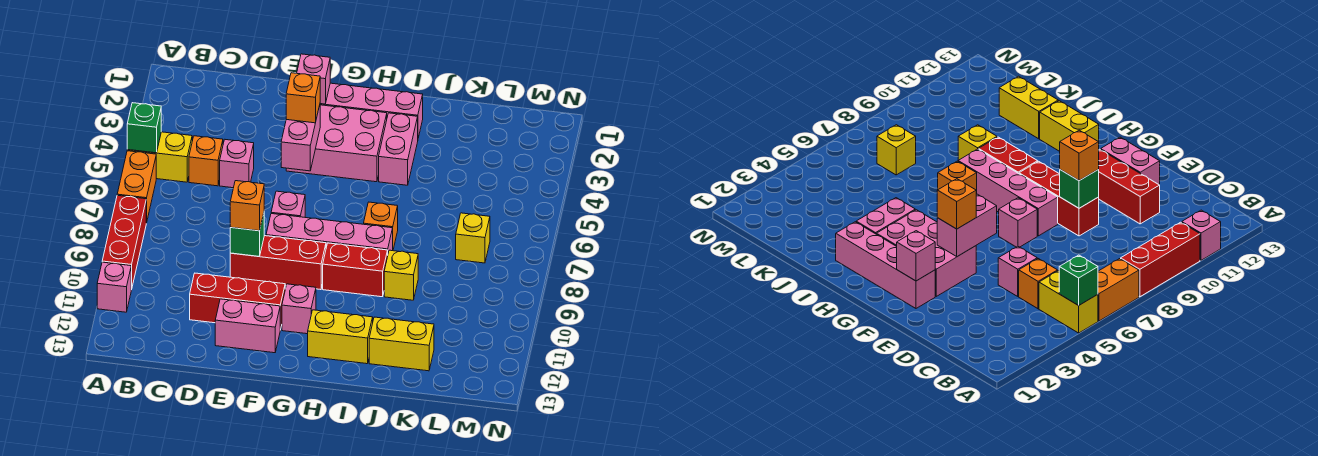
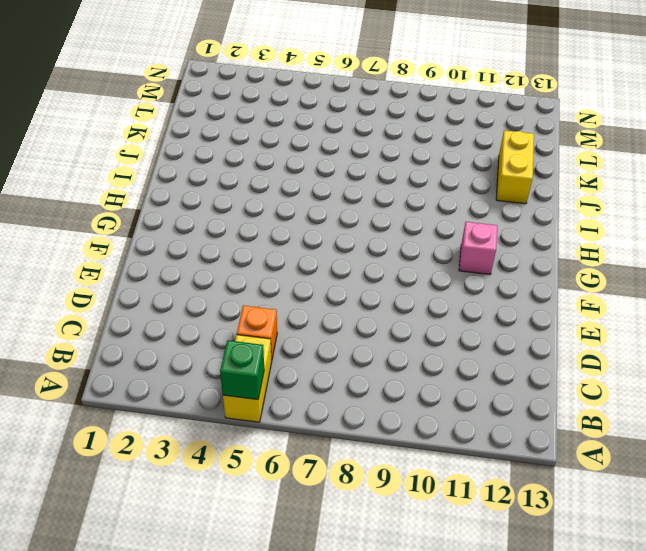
none -> orange 1x2 brick [117,151,156,223]
none -> red 1x3 brick [102,195,146,290]
none -> pink 1x1 brick [97,262,131,312]

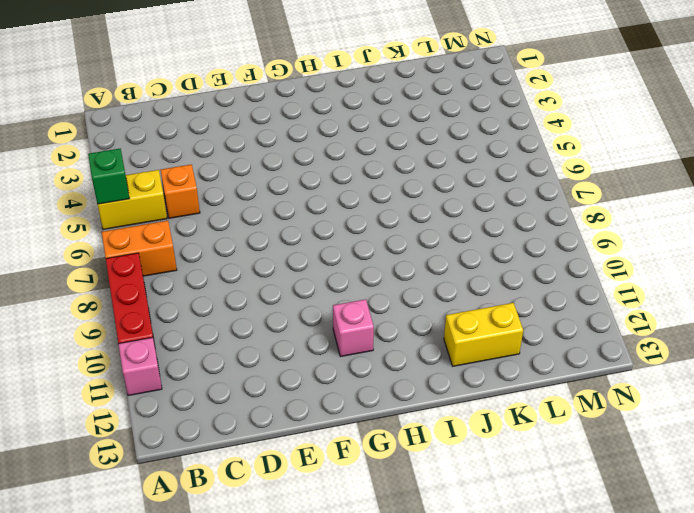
orange 1x2 brick [102,221,177,276] -> orange 1x2 brick turned to [117,151,156,223]
none -> pink 1x1 brick [220,140,254,188]
none -> red 1x3 brick [190,273,285,330]
none -> red 1x3 brick [230,236,326,290]

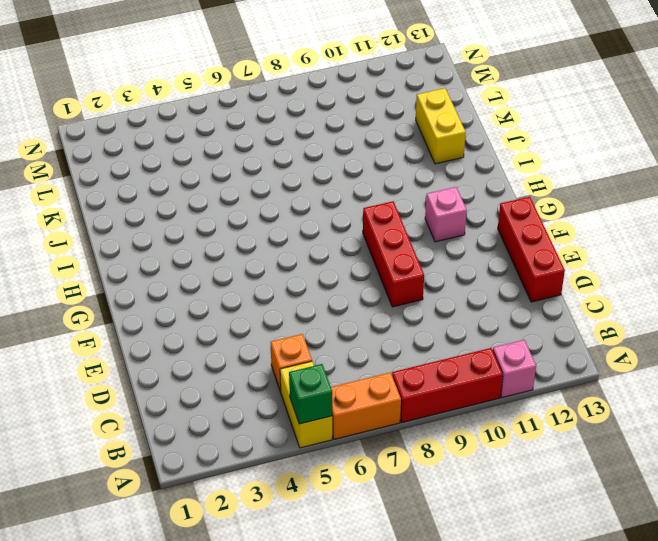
red 1x3 brick [498,197,565,302] -> red 1x3 brick moved to [190,273,285,330]
none -> pink 1x1 brick [220,140,254,188]
none -> pink 1x2 brick [215,299,280,353]
none -> pink 1x4 brick [320,83,423,138]

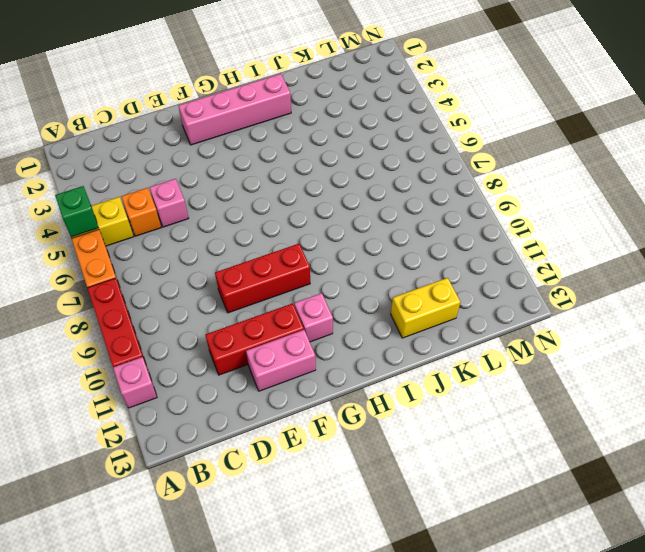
none -> pink 2x3 brick [286,105,387,182]
none -> pink 1x1 brick [271,191,305,217]
none -> pink 1x4 brick [266,214,393,253]

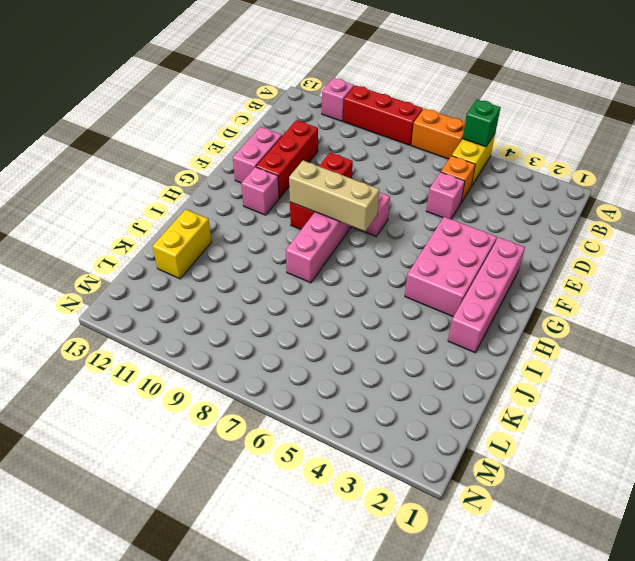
tan 1x3 brick [289,161,380,231] -> none
none -> red 1x2 brick [323,243,388,297]
none -> yellow 1x2 brick [308,310,373,364]
none -> pink 1x2 brick [379,113,418,185]

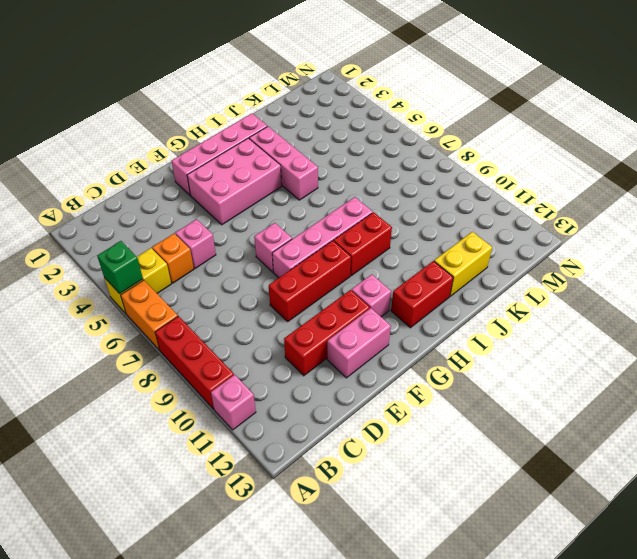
red 1x2 brick [391,261,453,328] -> yellow 1x2 brick [308,310,373,364]
pink 1x3 brick [249,126,318,200] -> pink 1x2 brick [379,113,418,185]
none -> orange 1x1 brick [364,202,398,249]
none -> yellow 1x1 brick [384,250,418,300]
none -> yellow 1x1 brick [456,213,490,263]

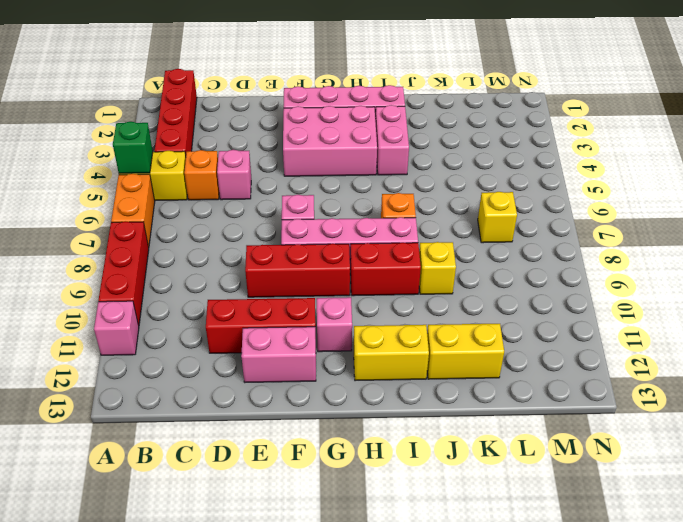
red 1x4 brick [155,69,197,155] -> none
none -> green 1x1 brick [230,214,264,257]
none -> pink 1x1 brick [297,54,330,104]
none -> pink 1x2 brick [281,105,320,171]

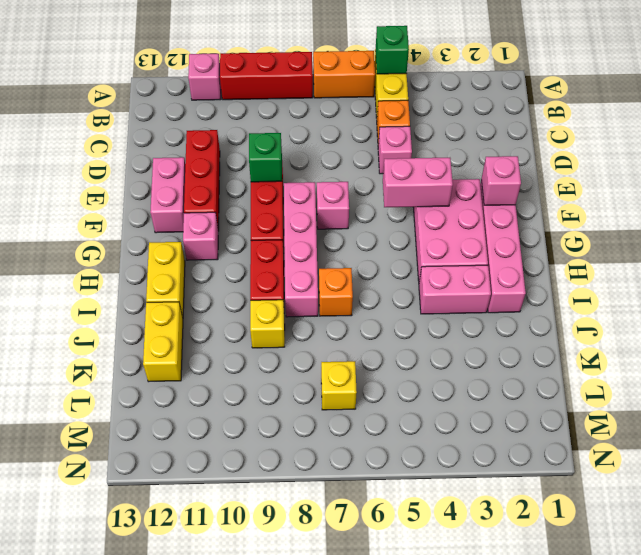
none -> orange 1x1 brick [230,181,264,231]
none -> orange 1x1 brick [286,73,320,123]

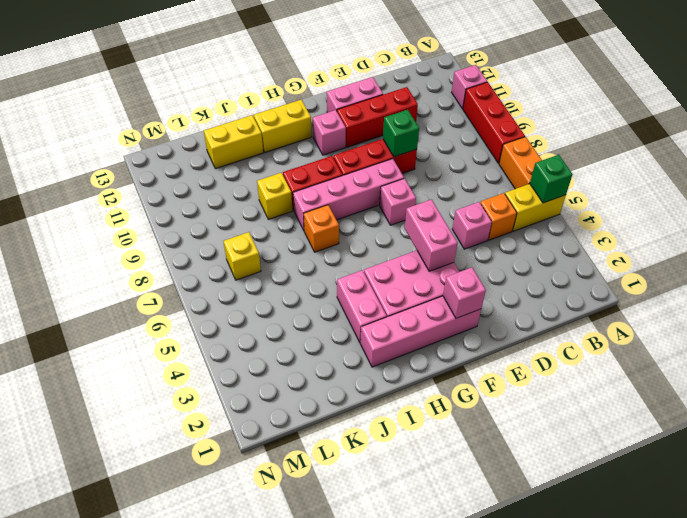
none -> orange 1x1 brick [230,181,264,231]
none -> orange 1x1 brick [286,73,320,123]

